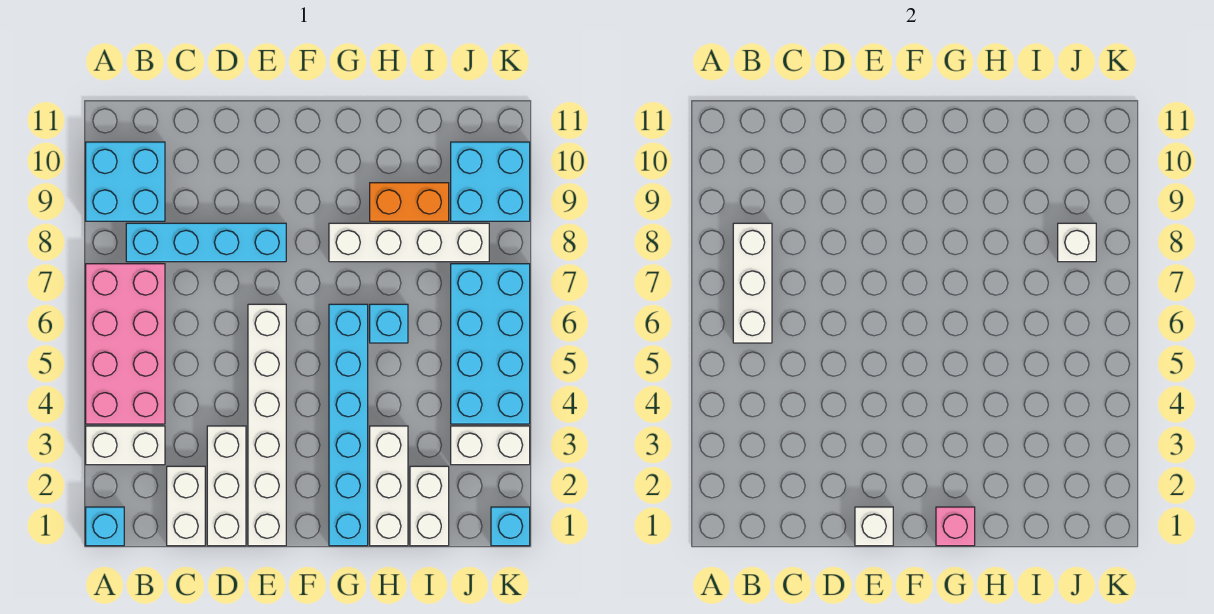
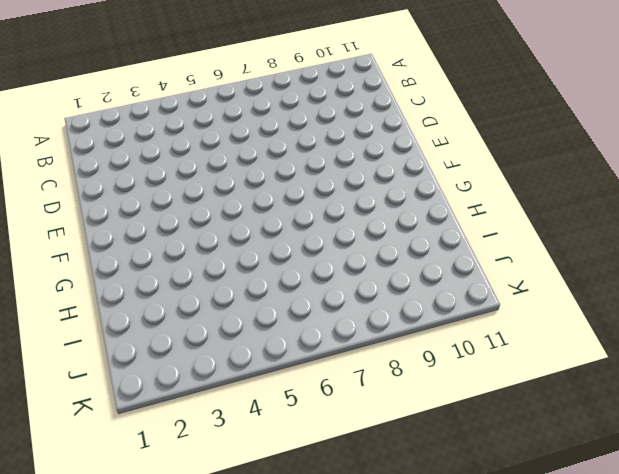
none -> cyan 1x1 brick [86,507,124,546]
none -> white 1x2 brick [86,426,165,465]
none -> pink 2x4 brick [86,264,165,424]

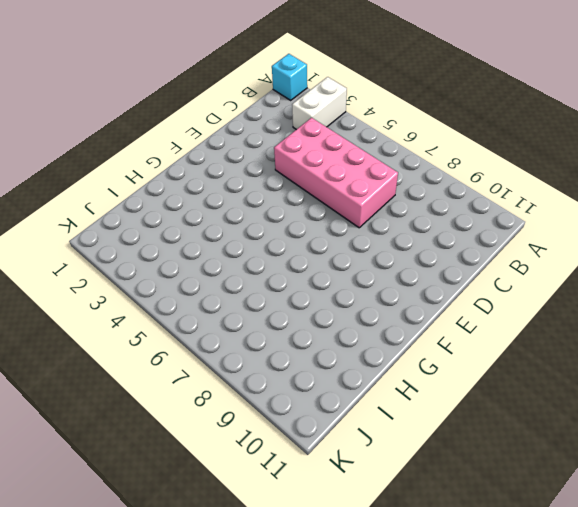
pink 2x4 brick [274,118,398,228] -> pink 2x4 brick moved to [86,264,165,424]
none -> cyan 2x2 brick [86,142,165,221]
none -> cyan 1x4 brick [126,223,286,262]
none -> white 1x2 brick [167,466,205,546]

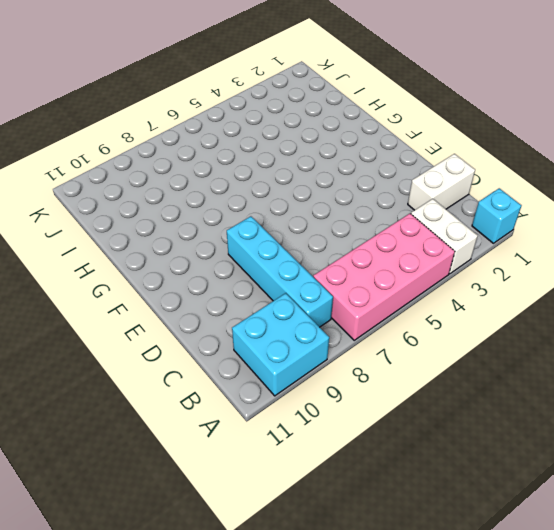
none -> white 1x3 brick [207,426,246,546]
none -> white 1x6 brick [248,304,286,546]
none -> cyan 1x6 brick [329,304,368,546]

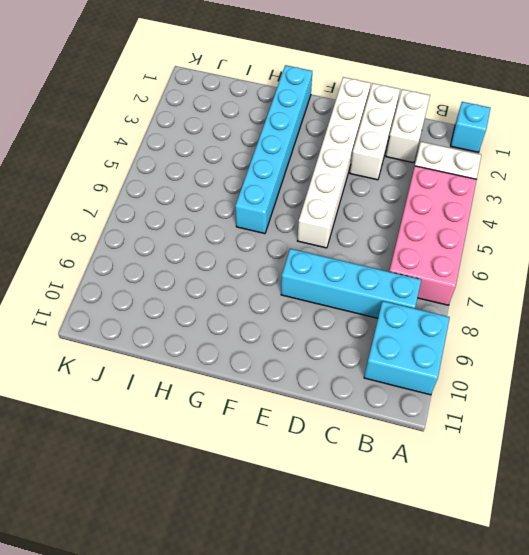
none -> white 1x4 brick [329,223,489,262]
none -> white 1x3 brick [370,426,408,546]
none -> cyan 1x1 brick [370,304,408,343]

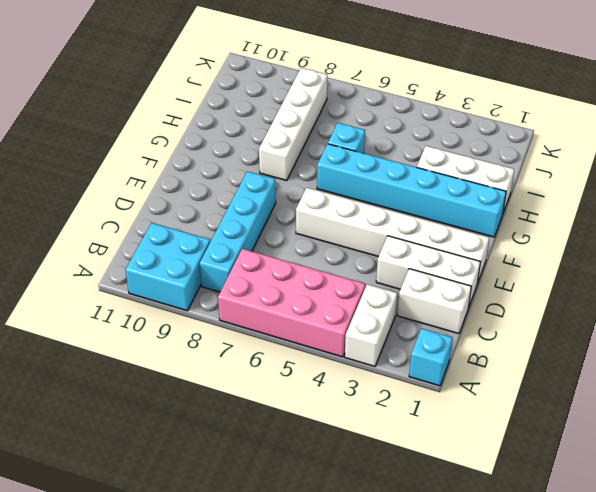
none -> orange 1x2 brick [370,183,449,221]
none -> white 1x2 brick [410,466,449,546]
none -> white 1x2 brick [451,426,530,465]

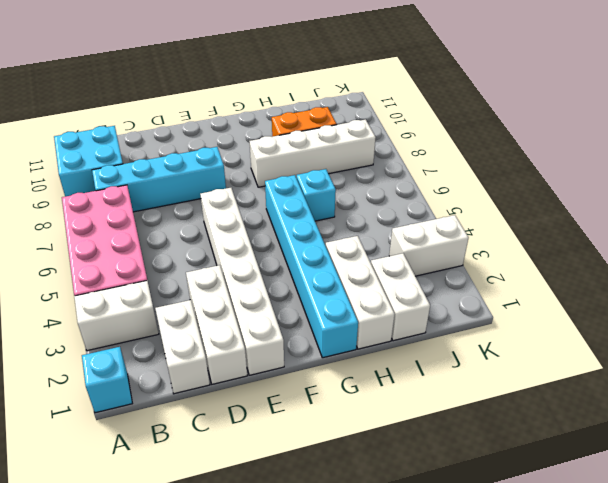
none -> cyan 2x4 brick [451,264,530,424]
none -> cyan 2x2 brick [451,142,530,221]
none -> cyan 1x1 brick [491,507,530,546]

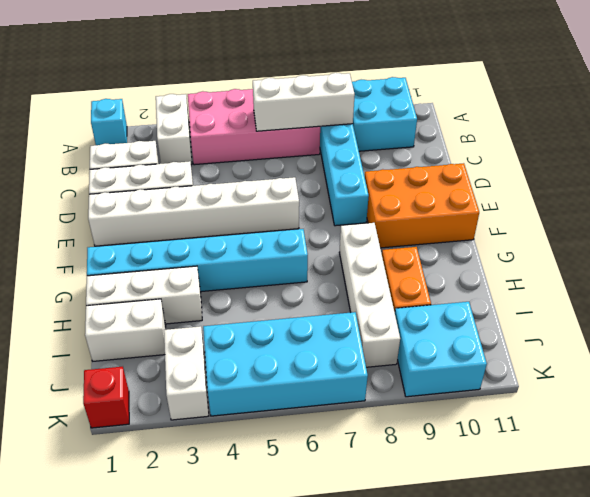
orange 2x3 brick [365,163,479,248] -> none
red 1x1 brick [83,367,129,428] -> cyan 1x1 brick [491,507,530,546]
none -> cyan 1x1 brick [370,304,408,343]
none -> white 1x1 brick [855,507,893,546]
none -> pink 1x1 brick [936,507,975,546]

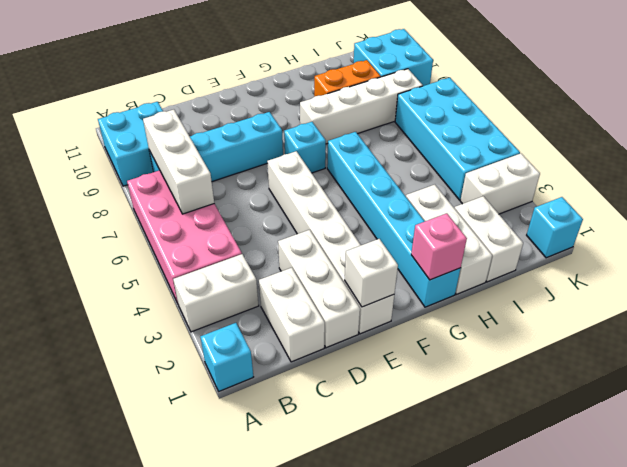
cyan 1x1 brick [284,122,326,173] -> cyan 1x1 brick moved to [370,304,408,343]
none -> white 1x1 brick [1058,223,1096,262]

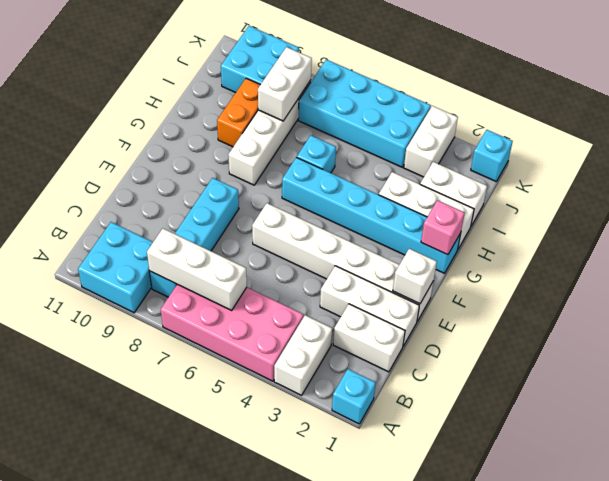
white 1x2 brick [258,47,312,121] -> white 1x1 brick [1058,223,1096,262]

